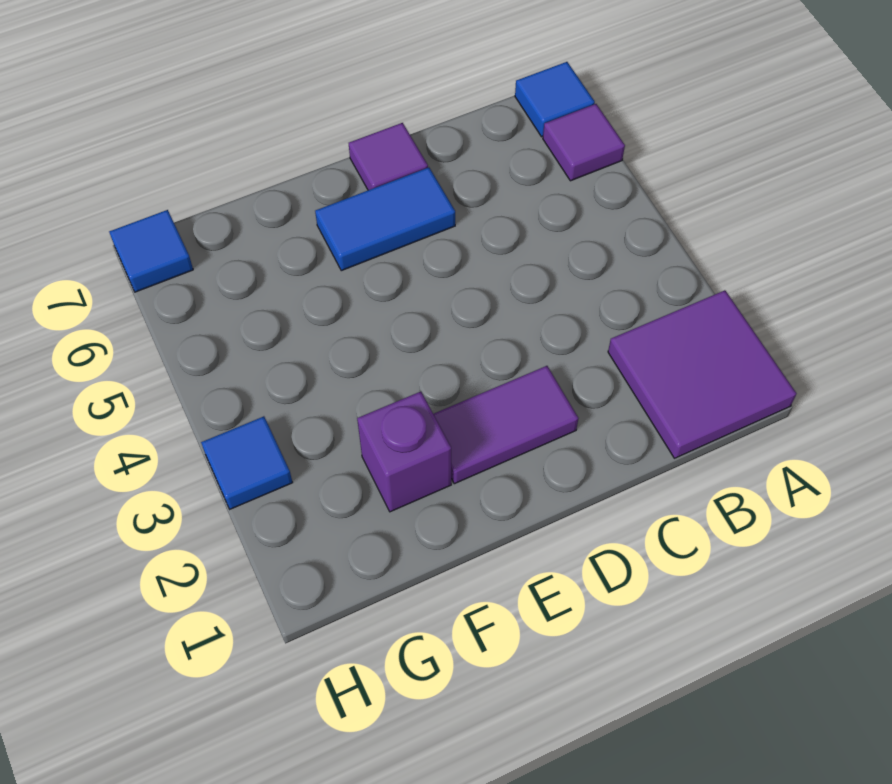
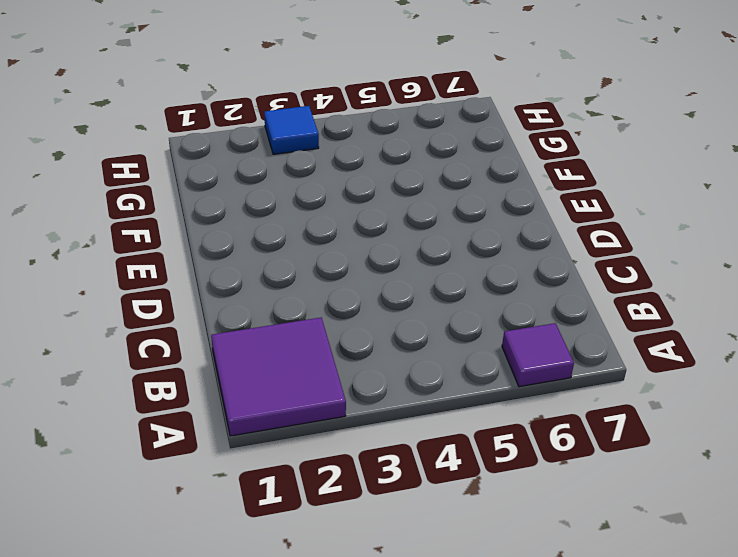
none -> blue 1x1 tile [515,62,595,137]
none -> purple 1x2 tile [434,366,579,484]

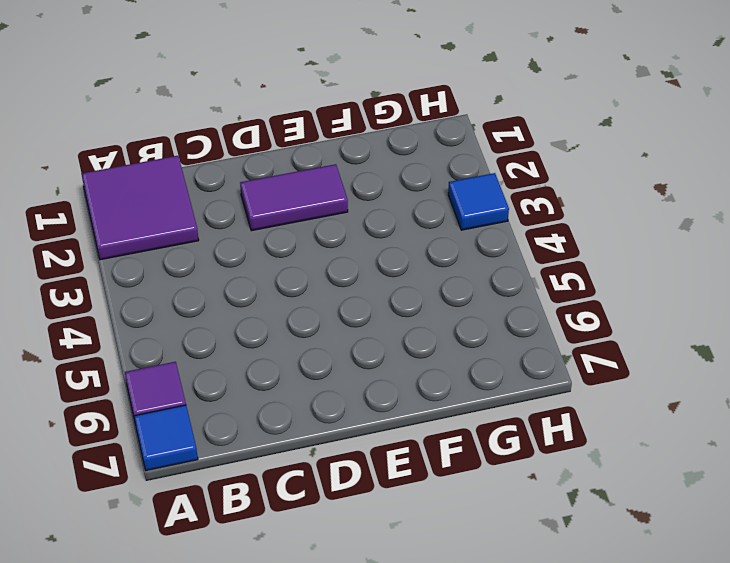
none -> blue 1x2 tile [315,167,455,271]
none -> purple 1x1 tile [349,123,428,190]

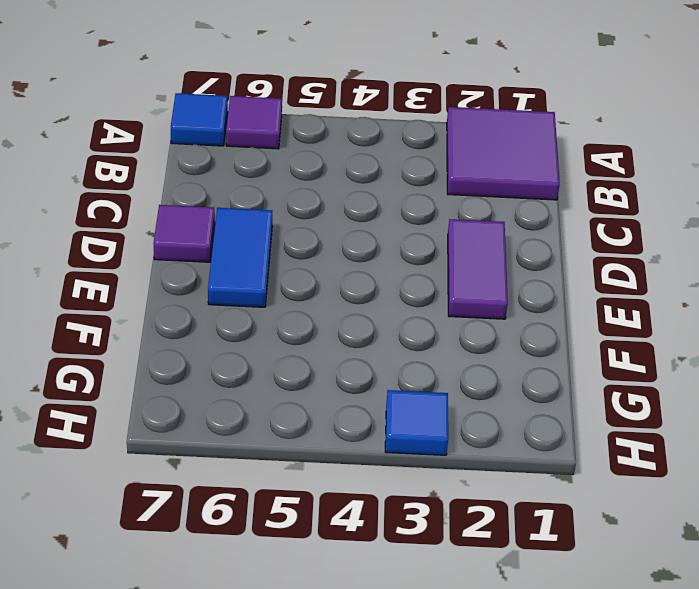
none -> purple 1x1 brick [357,392,451,512]
none -> blue 1x1 tile [109,210,193,292]

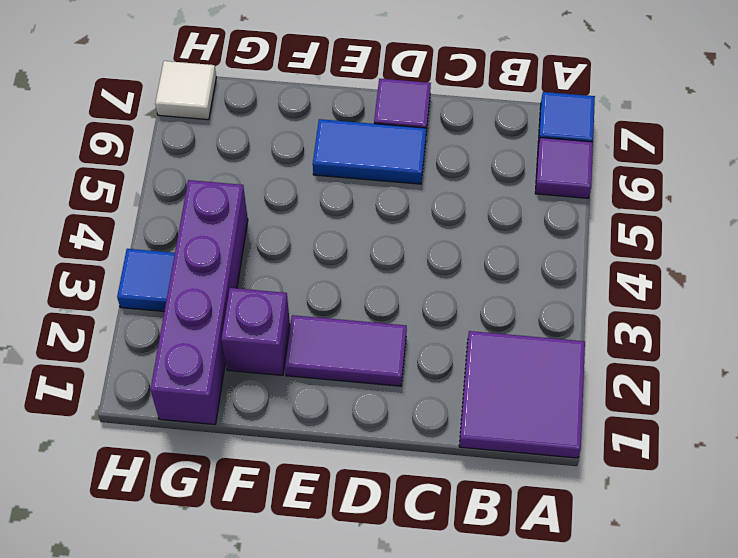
purple 1x4 brick [150,180,248,425] -> none
white 1x1 tile [155,61,216,120] -> blue 1x1 tile [109,210,193,292]

